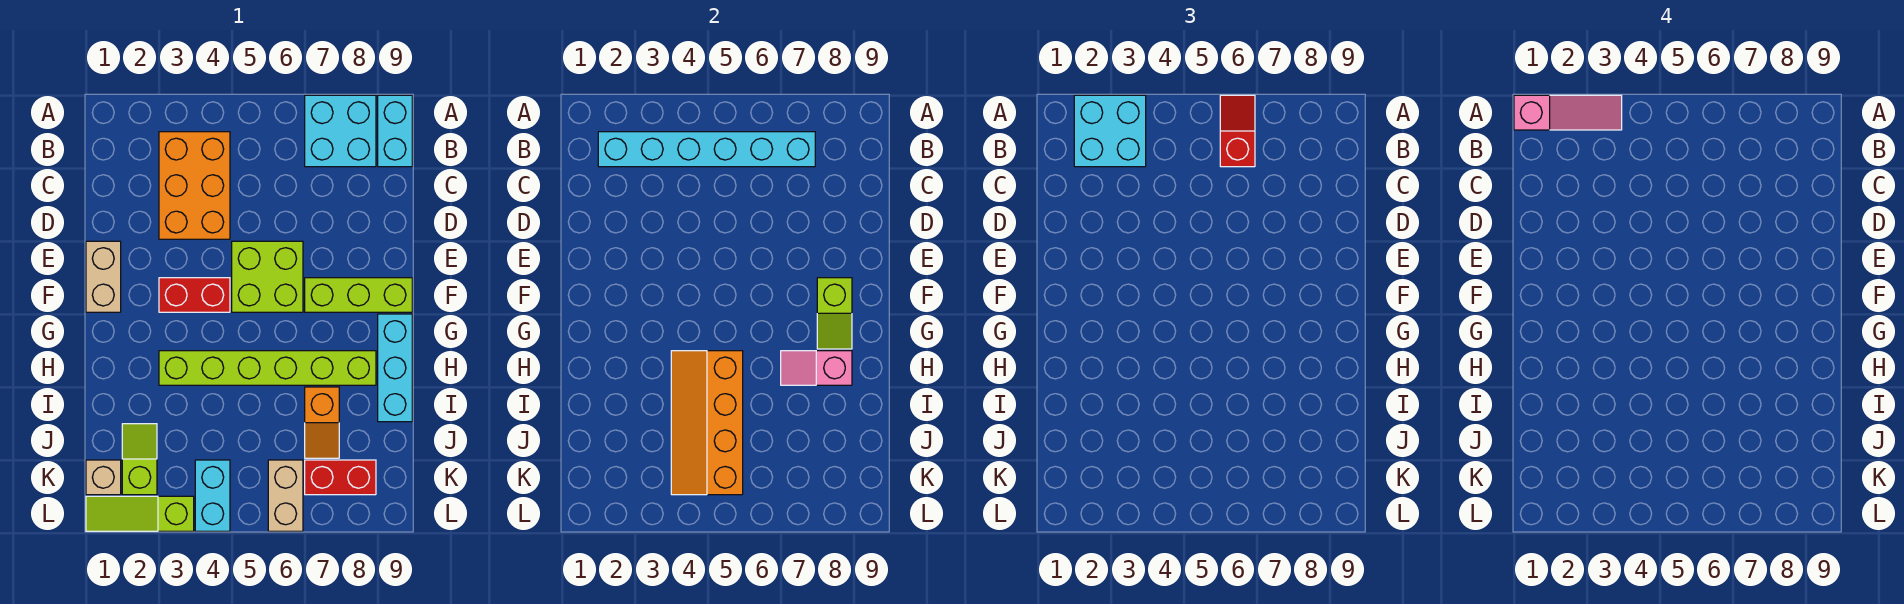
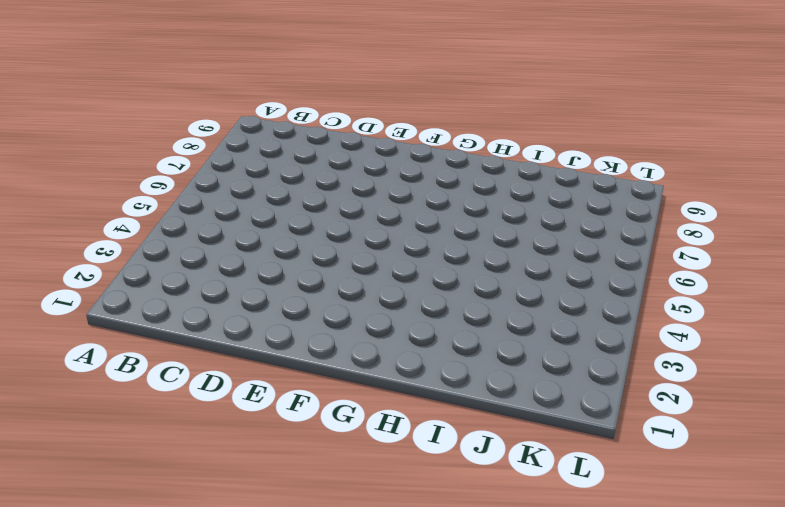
none -> cyan 2x2 brick [305,95,376,167]
none -> cyan 1x2 brick [378,95,412,167]
none -> orange 2x3 brick [159,132,230,239]

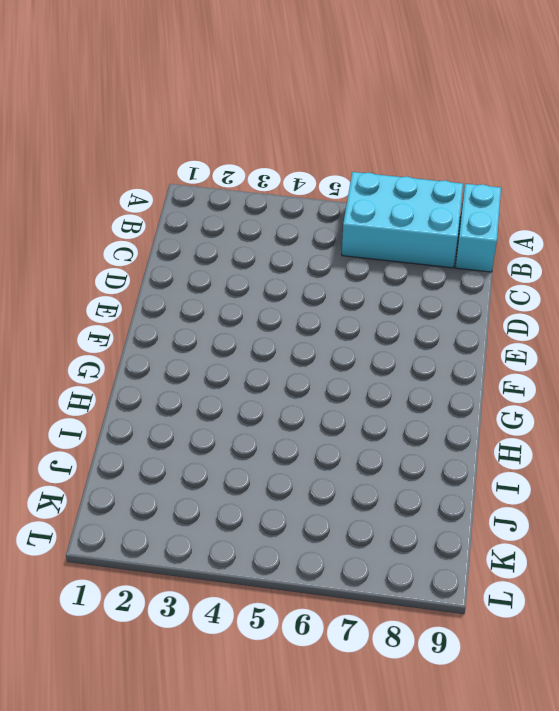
cyan 2x3 brick [342,172,463,268] -> cyan 2x2 brick [305,95,376,167]
none -> orange 2x3 brick [159,132,230,239]
none -> tan 1x2 brick [86,241,121,312]
none -> lime 2x2 brick [232,241,303,312]

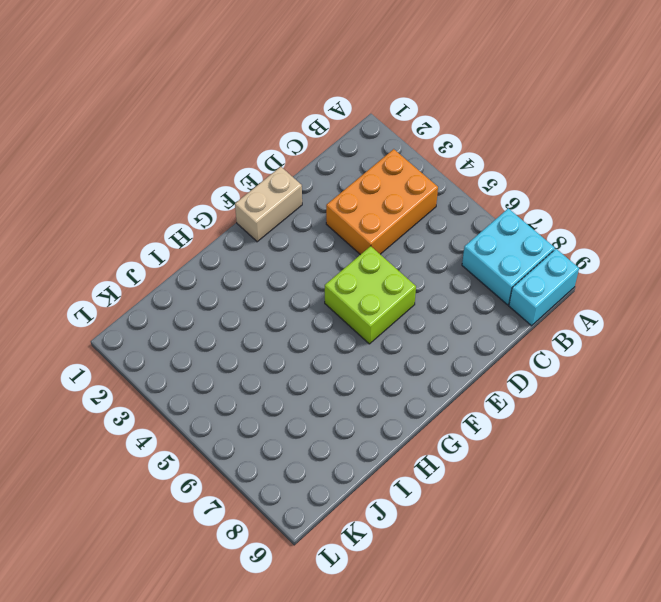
none -> red 1x2 brick [159,278,230,312]
none -> lime 1x3 brick [305,278,412,312]
none -> cyan 1x3 brick [378,314,412,422]

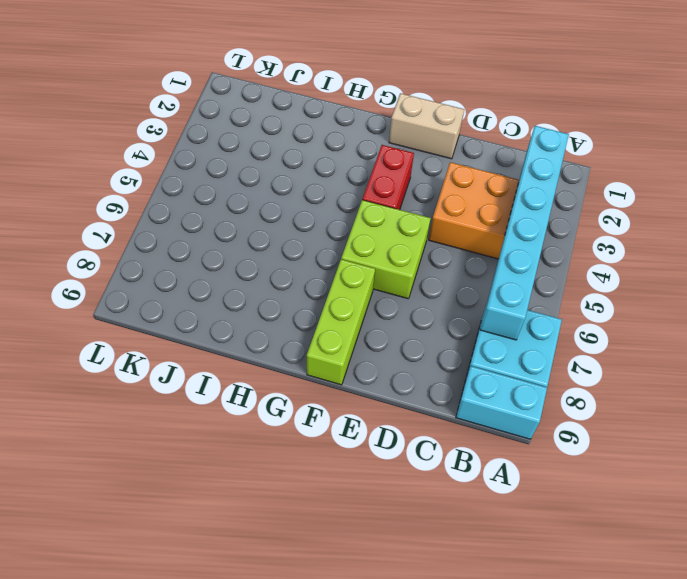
none -> cyan 1x3 brick [378,314,412,422]
none -> lime 1x6 brick [159,351,376,385]
none -> orange 1x2 slope [305,387,339,458]

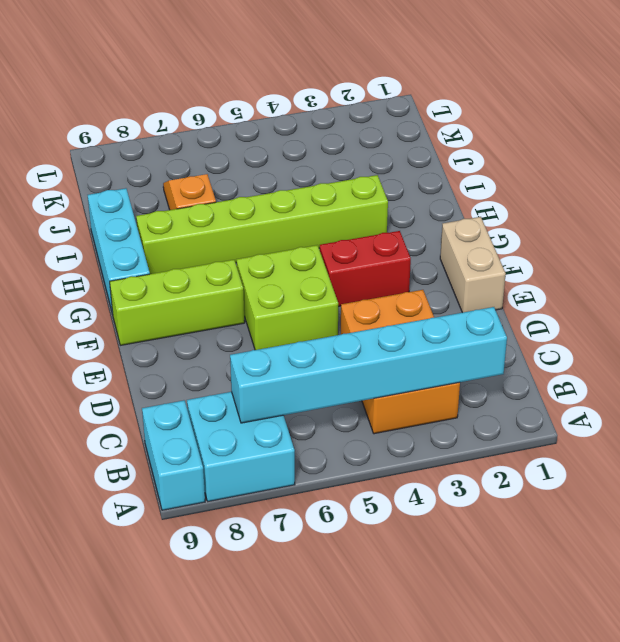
none -> lime 1x2 slope [122,424,157,495]
none -> tan 1x1 brick [86,460,121,495]
none -> cyan 1x2 brick [195,460,230,531]

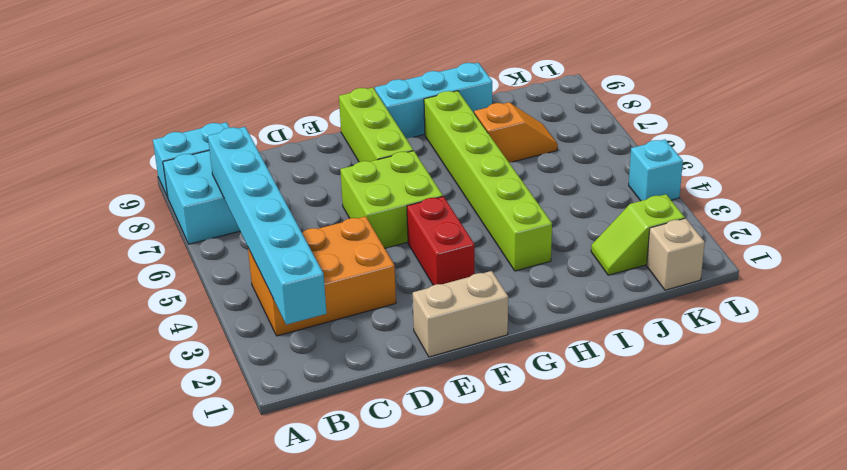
cyan 1x1 brick [629,139,683,201] -> cyan 1x2 brick [195,460,230,531]
none -> tan 1x2 brick [268,460,303,531]
none -> red 1x2 brick [305,460,376,495]
none -> lime 1x3 slope [86,496,194,531]

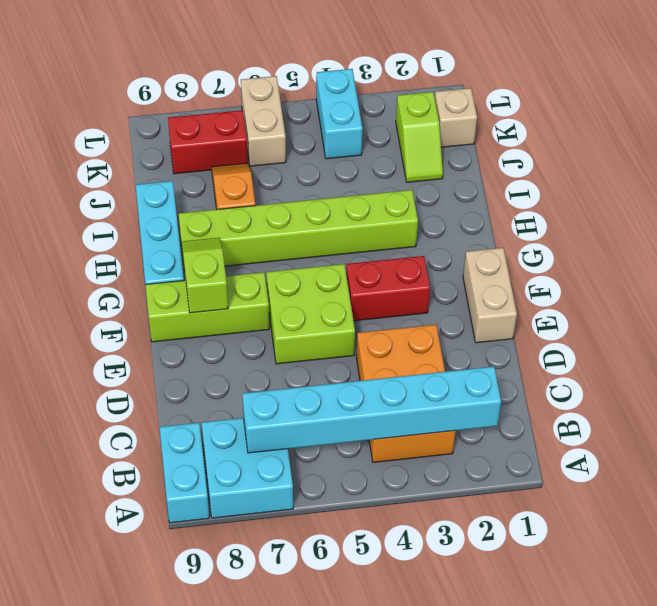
none -> lime 1x3 slope [86,496,194,531]
none -> orange 2x4 slope [671,351,743,495]
none -> pink 1x2 slope [781,351,852,385]

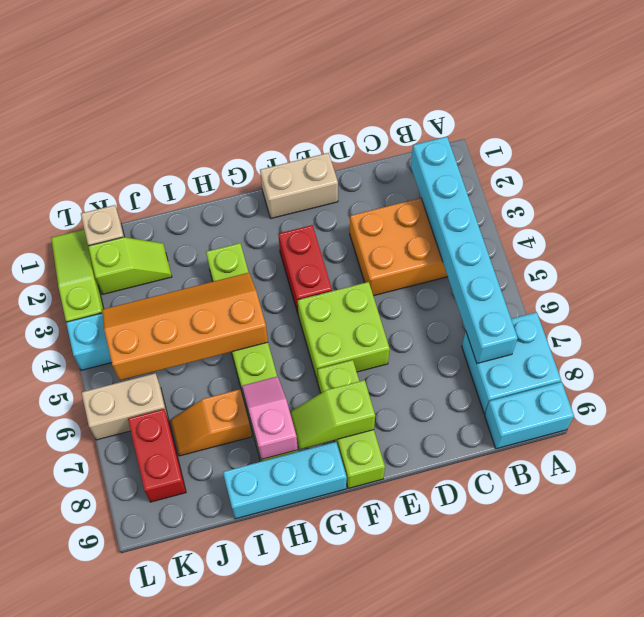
none -> cyan 2x2 brick [1074,95,1146,167]
none -> red 1x2 slope [1220,95,1255,167]
none -> pink 1x3 slope [1514,95,1622,130]

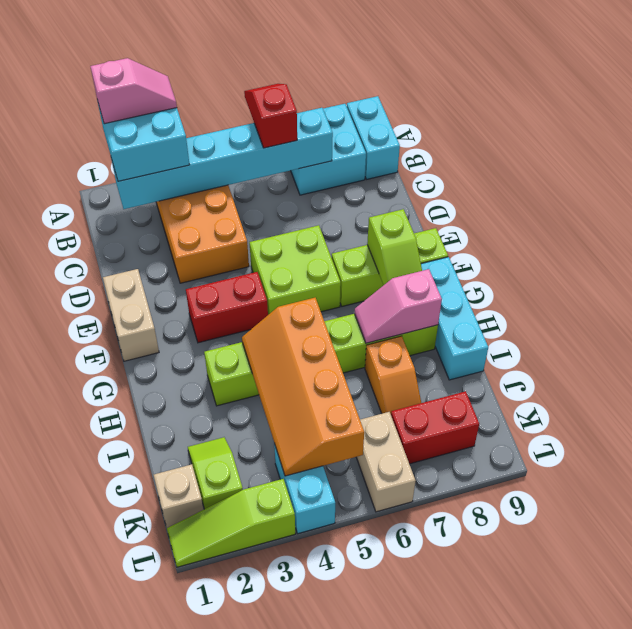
pink 1x2 slope [90,58,177,124] -> pink 1x3 slope [1514,95,1622,130]

